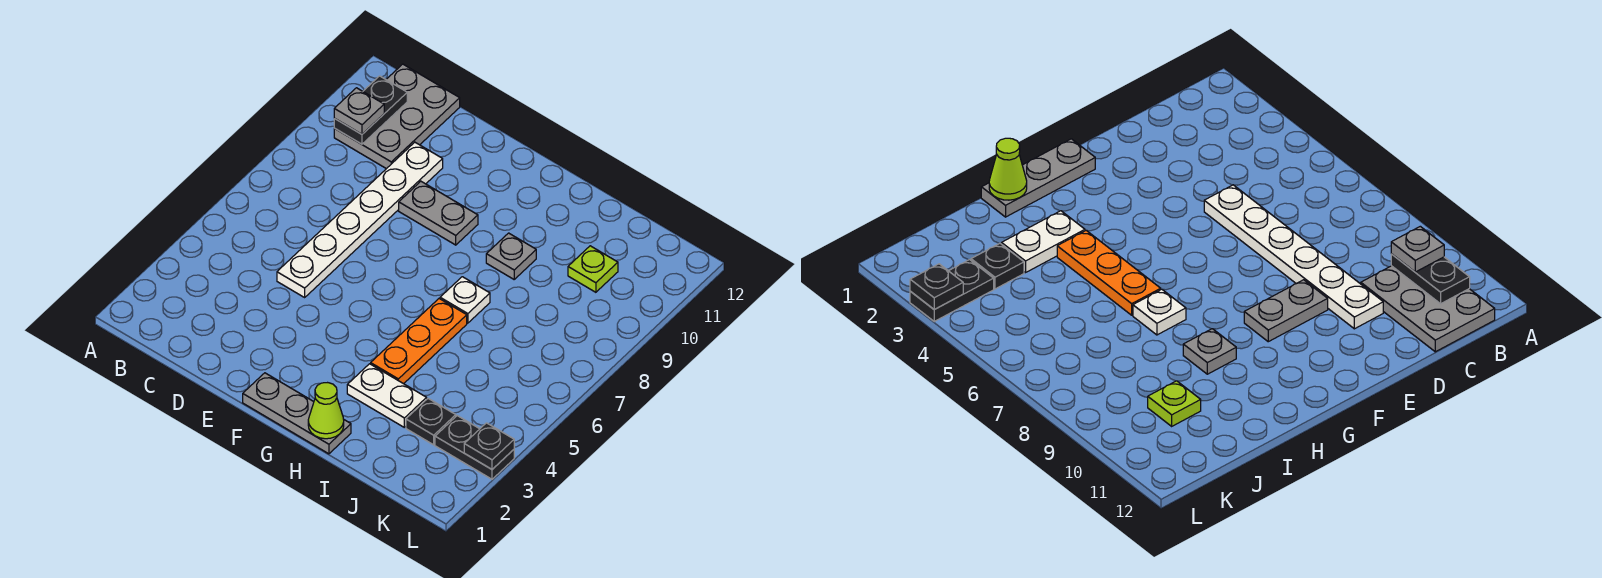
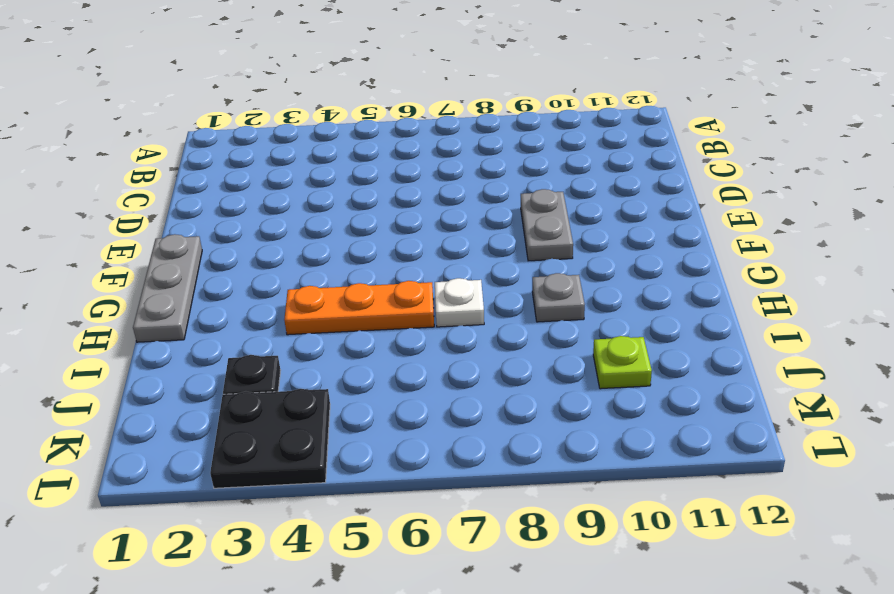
black 2x2 plate [210,389,330,488] -> black 1x2 plate [435,416,514,479]
none -> grey 2x3 plate [334,64,460,169]
none -> white 1x6 plate [277,142,443,297]
none -> white 1x2 plate [347,364,427,427]

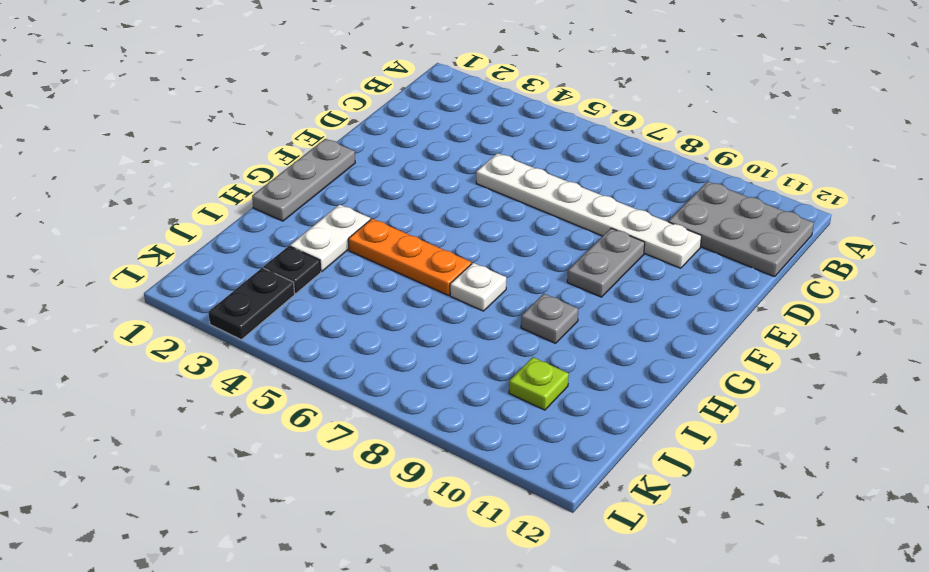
none -> black 1x2 plate [334,76,407,144]
none -> lime 1x1 cone [308,383,344,439]
none -> black 1x1 plate [464,423,514,469]

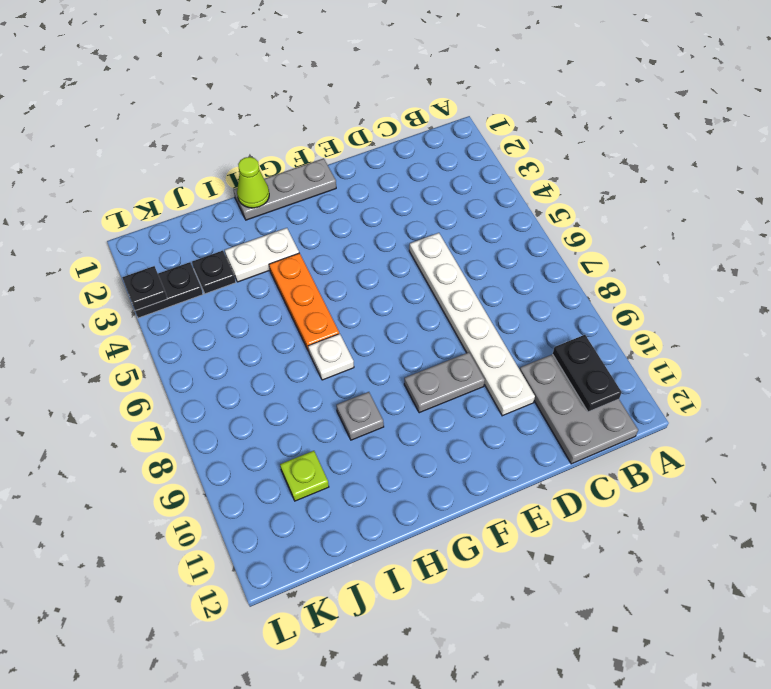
none -> grey 1x1 plate [334,88,384,134]

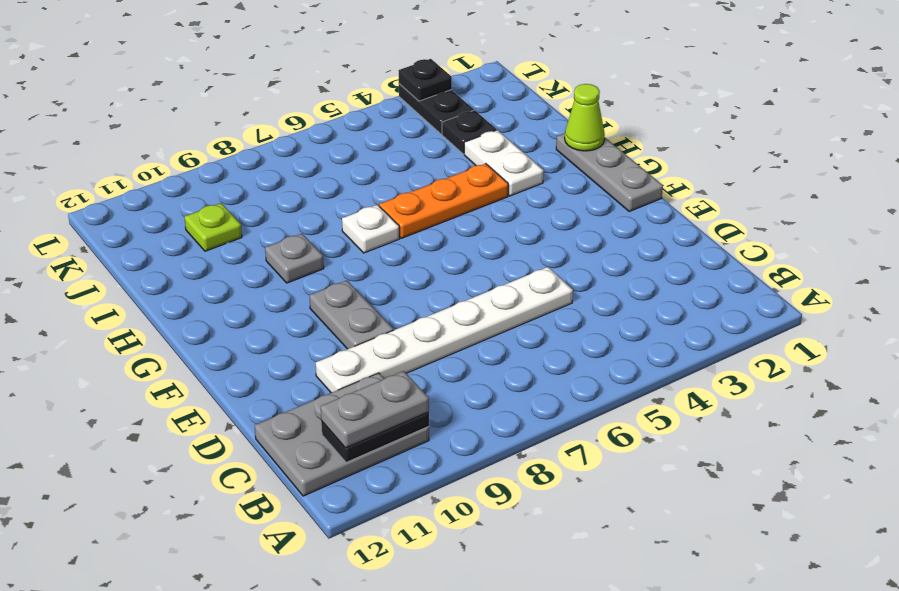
grey 1x2 plate [321,371,429,448] -> grey 1x1 plate [334,88,384,134]

